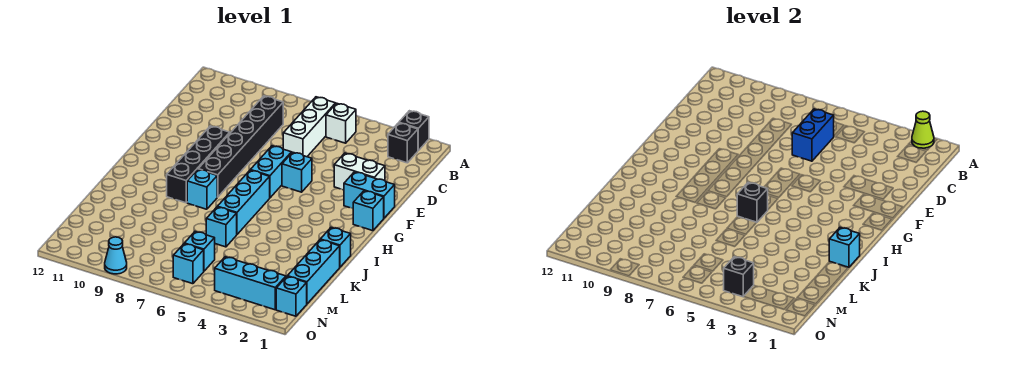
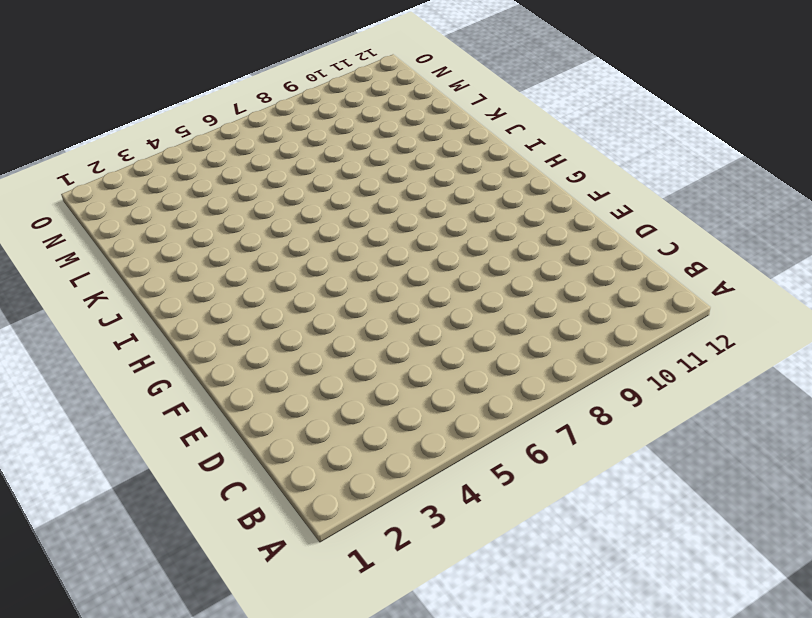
none -> black 1x1 brick [399,111,429,150]
none -> black 1x1 brick [388,123,418,163]
none -> white 1x1 brick [326,103,356,143]

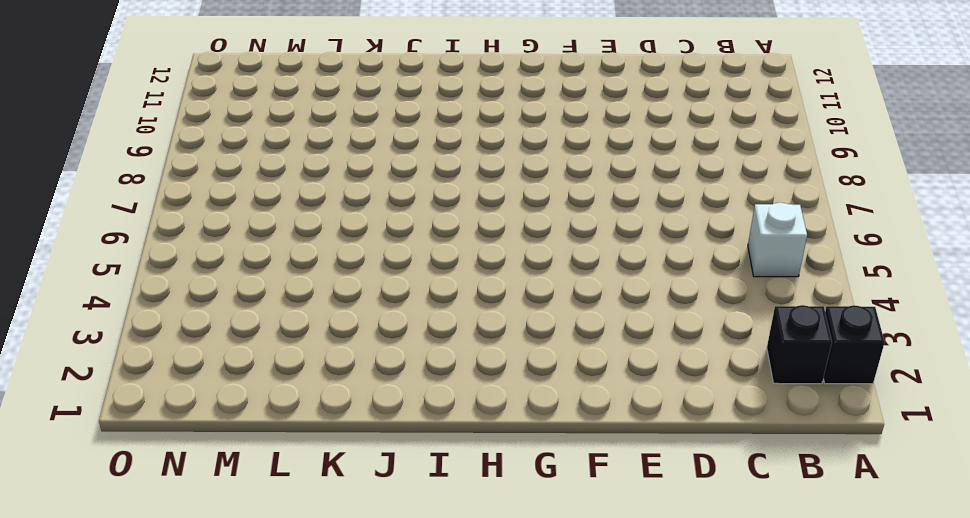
none -> white 1x3 brick [283,97,336,157]
none -> black 1x6 brick [198,96,283,197]
none -> white 1x2 brick [334,153,385,190]

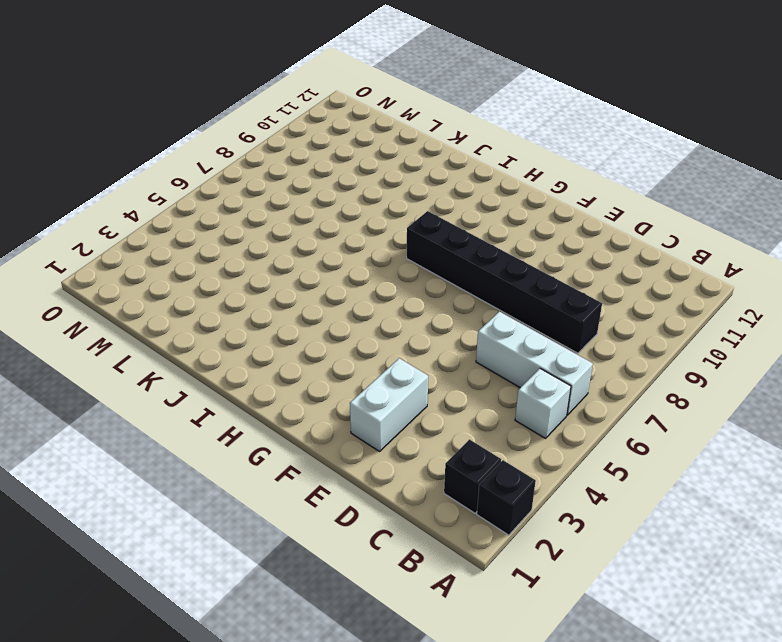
none -> cyan 1x2 brick [344,172,395,218]
none -> cyan 1x1 brick [282,152,312,192]
none -> cyan 1x2 brick [251,146,292,198]

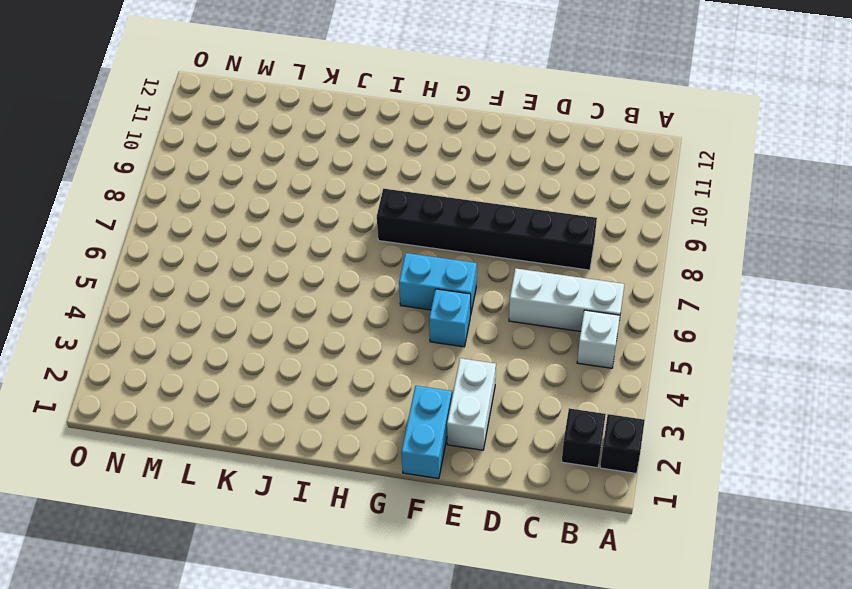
none -> black 1x4 brick [167,126,230,203]
none -> cyan 1x1 brick [353,191,384,231]
none -> cyan 1x3 brick [217,170,270,234]

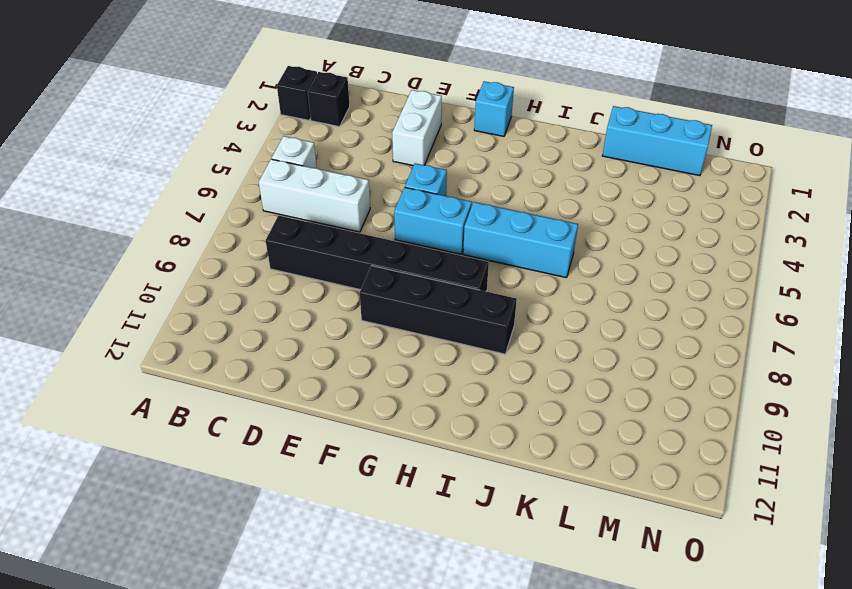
none -> cyan 1x2 brick [344,172,395,218]
none -> cyan 1x1 brick [187,170,217,209]
none -> cyan 1x1 brick [320,228,351,267]

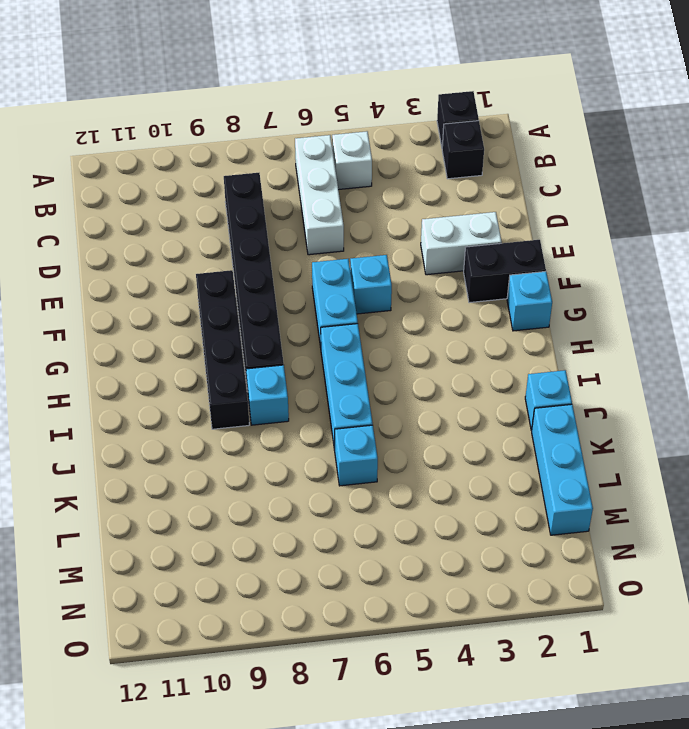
black 1x2 brick [464,240,546,303] -> cyan 1x2 brick [344,172,395,218]
none -> cyan 1x1 brick [184,232,215,271]
none -> cyan 1x1 brick [276,276,307,316]
none -> cyan 1x3 brick [215,257,286,310]

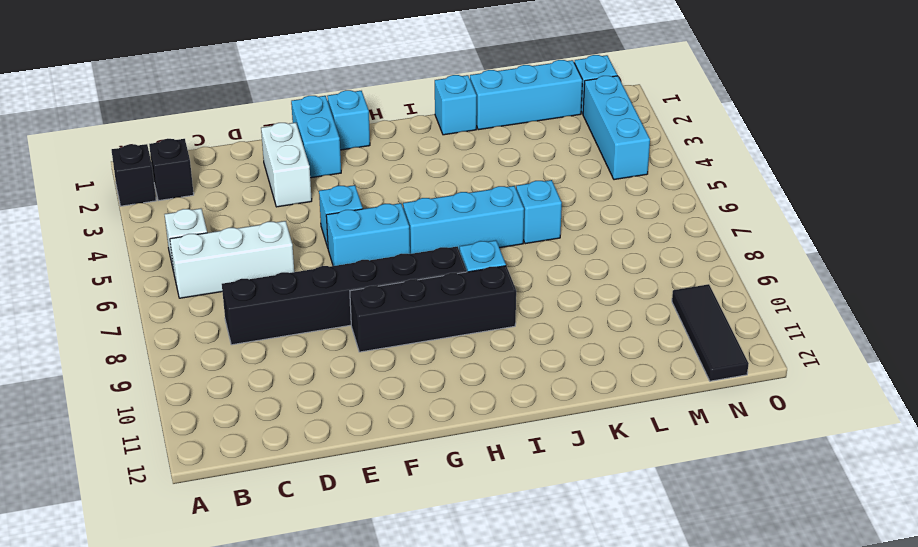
black 1x3 tile [672,284,749,381] -> none
none -> cyan 1x1 brick [184,232,215,271]
none -> cyan 1x1 brick [173,244,204,284]
none -> cyan 1x1 cone [105,237,127,274]

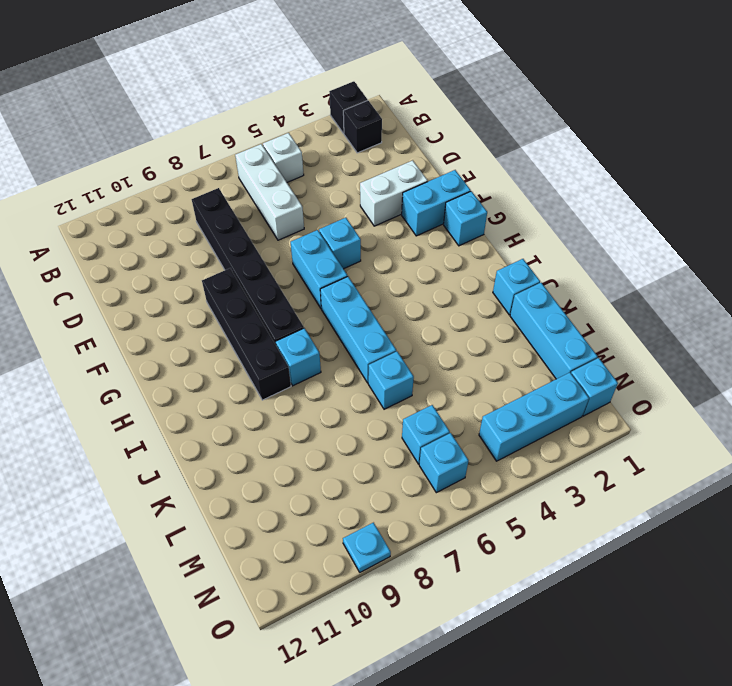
cyan 1x1 plate [343,523,391,572] -> cyan 1x1 cone [105,237,127,274]
none -> lime 1x1 cone [912,111,934,148]
none -> blue 1x2 brick [792,109,834,161]
none -> black 1x1 brick [737,183,768,222]

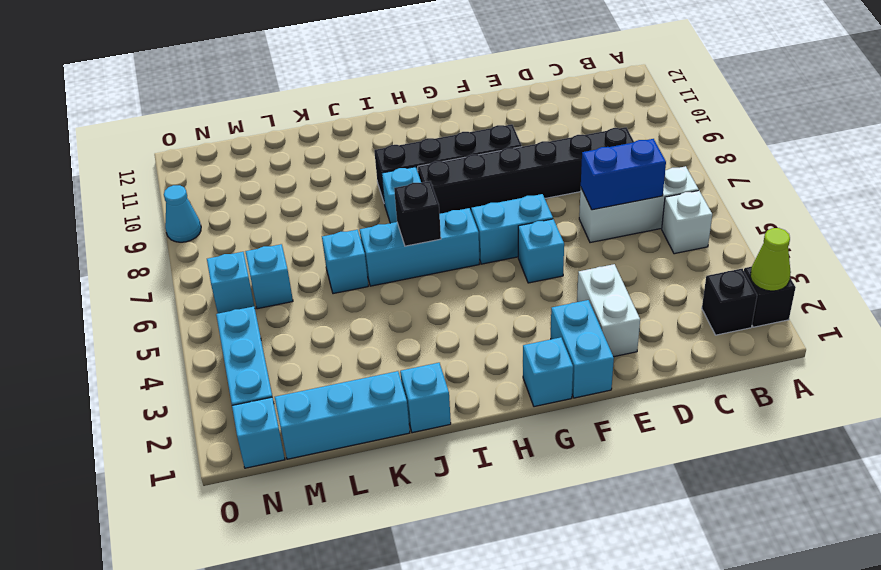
none -> cyan 1x1 brick [829,228,860,267]
none -> black 1x1 brick [724,257,754,297]

